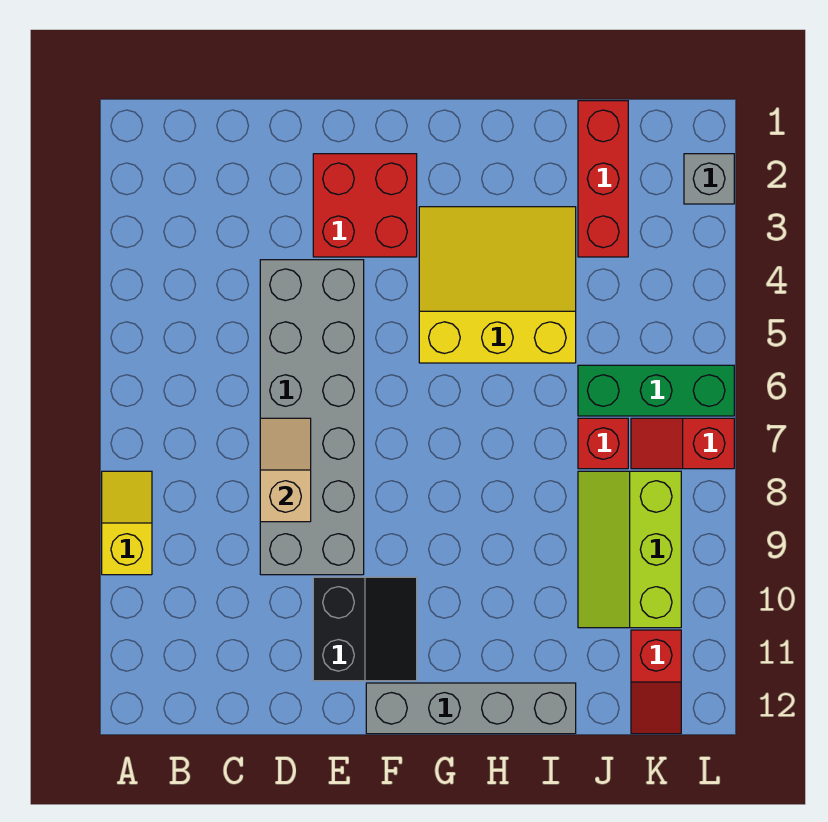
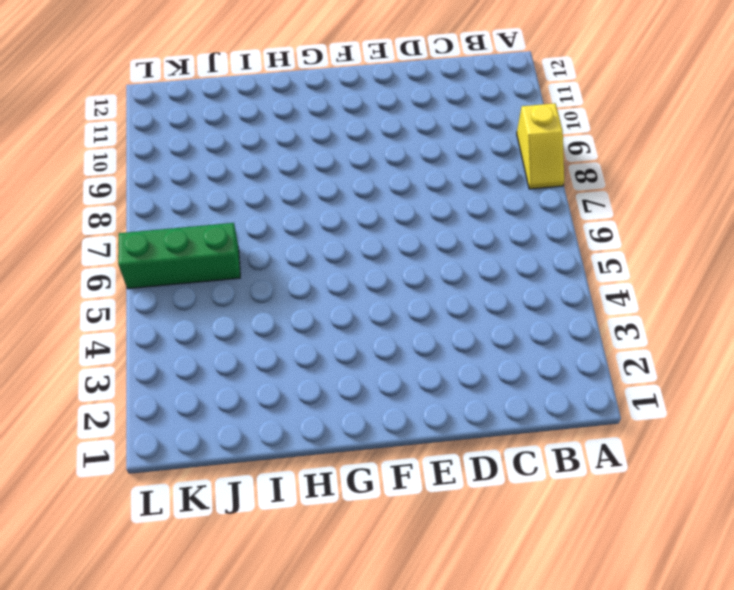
none -> grey 2x6 brick [260,260,364,575]
none -> red 2x2 brick [313,154,417,257]
none -> black 2x2 slope [313,577,417,681]

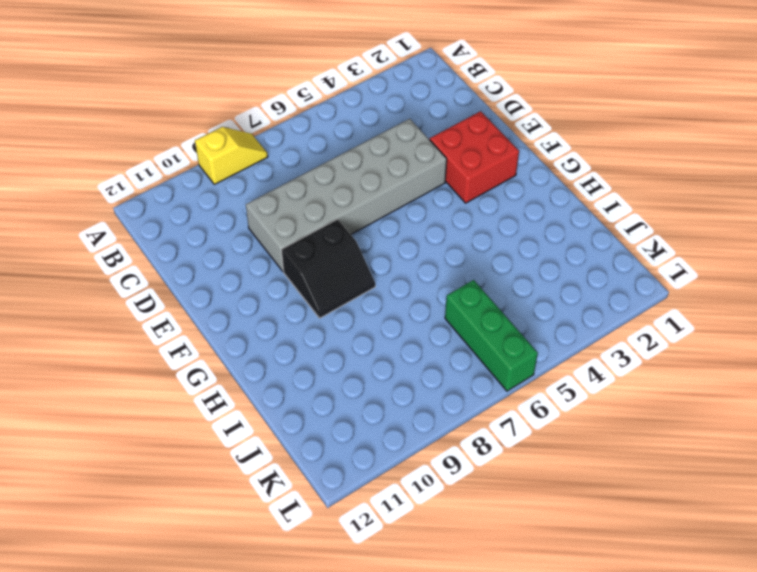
black 2x2 slope [282,219,375,318] -> black 2x2 slope moved to [313,577,417,681]
none -> grey 1x4 brick [366,683,576,734]
none -> yellow 3x3 slope [419,207,576,363]
none -> red 1x3 brick [578,101,628,257]

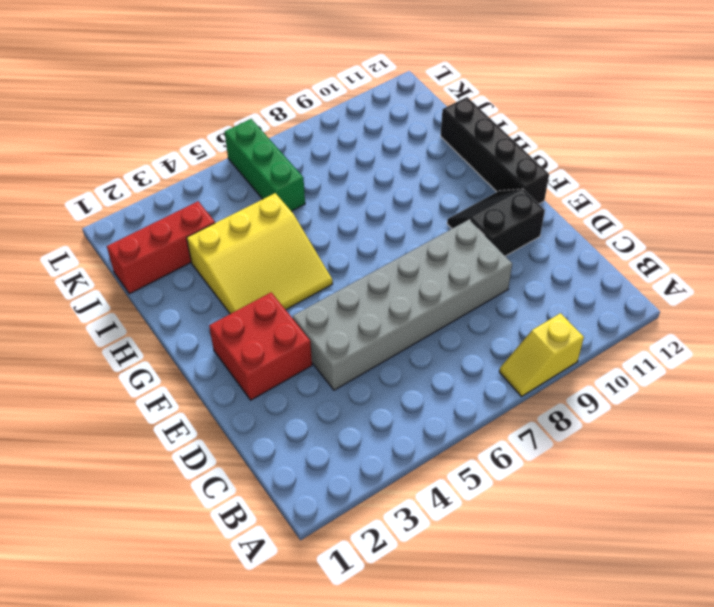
black 1x4 brick [441,97,549,204] -> grey 1x4 brick [366,683,576,734]
yellow 3x3 slope [187,193,333,314] -> yellow 3x3 slope turned to [419,207,576,363]
none -> red 1x1 brick [578,418,628,469]
none -> lime 2x3 slope [578,471,681,628]
none -> red 1x2 slope [631,418,734,469]

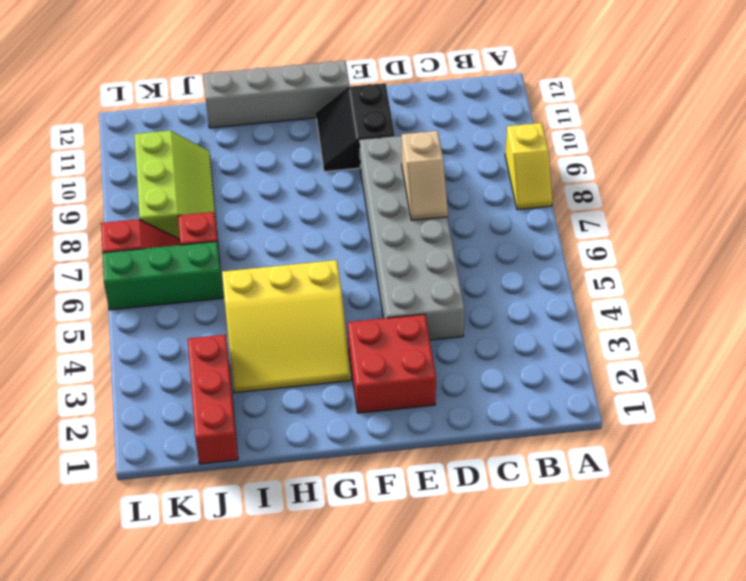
none -> red 1x2 slope [631,630,681,734]
none -> grey 1x1 brick [684,154,734,204]

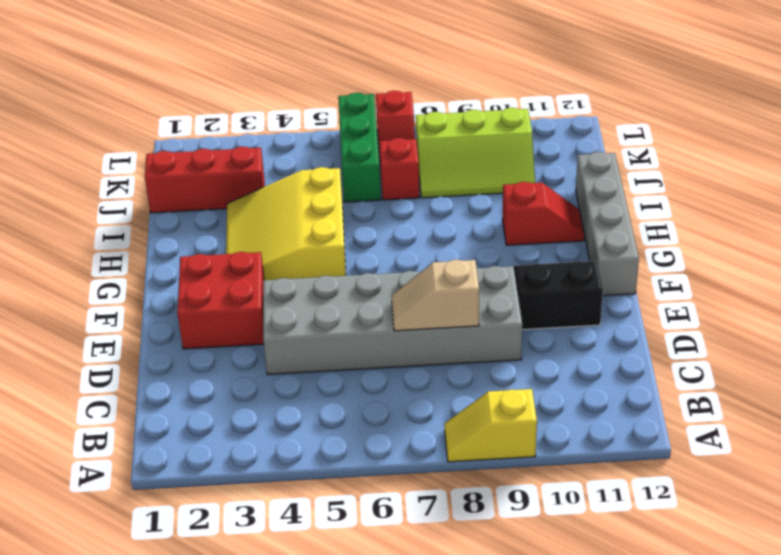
red 1x2 slope [502,182,584,245] -> red 1x2 slope moved to [631,630,681,734]
none -> grey 1x1 brick [684,154,734,204]

